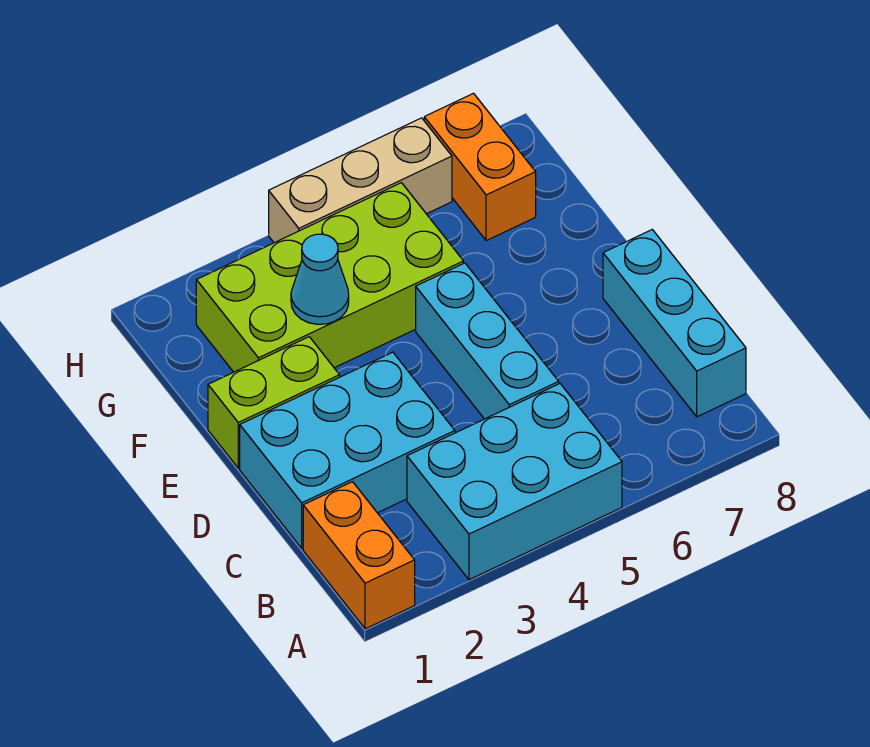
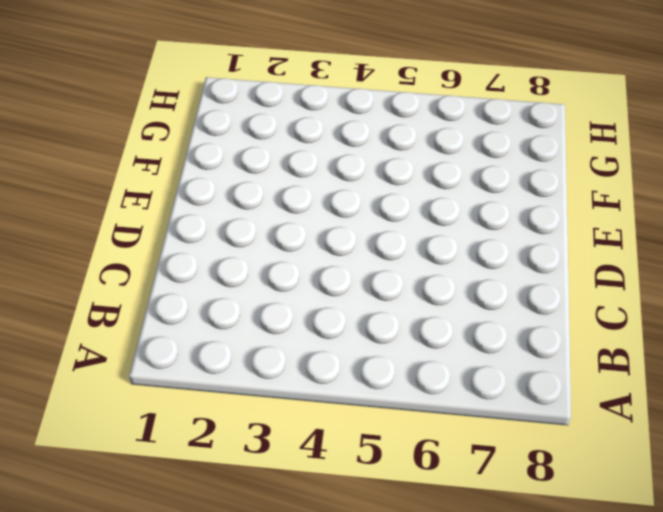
none -> orange 1x2 brick [303,482,415,629]
none -> cyan 2x3 brick [407,384,622,580]

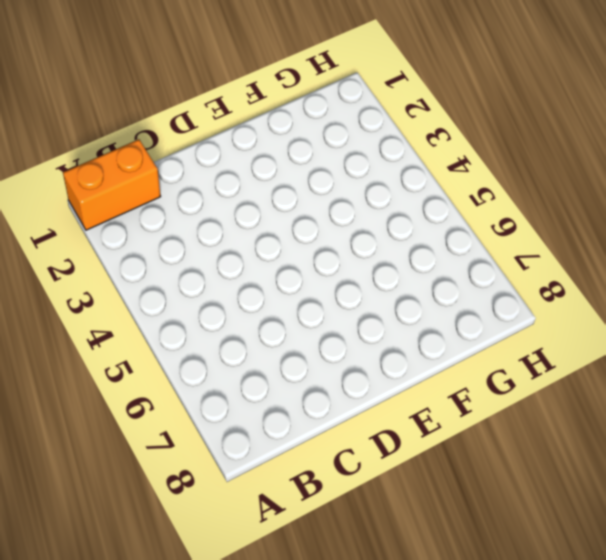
none -> cyan 2x3 brick [407,384,622,580]
none -> cyan 1x3 brick [603,230,746,417]

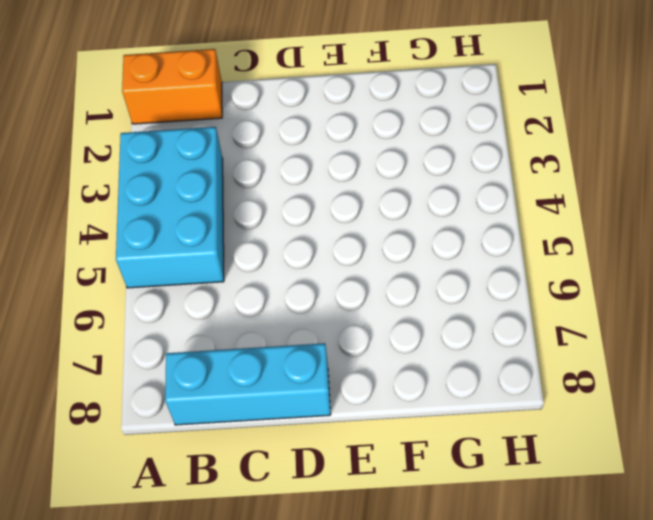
none -> cyan 2x3 brick [240,352,455,548]
none -> cyan 1x3 brick [416,263,559,419]

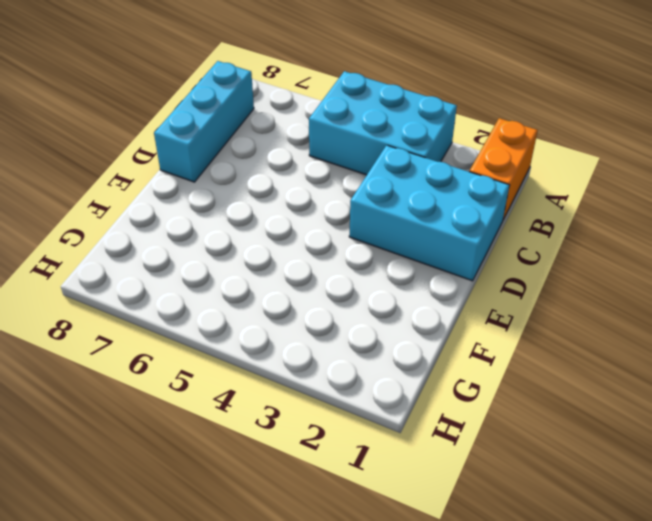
none -> cyan 1x3 brick [416,263,559,419]
none -> lime 1x2 brick [208,337,340,468]

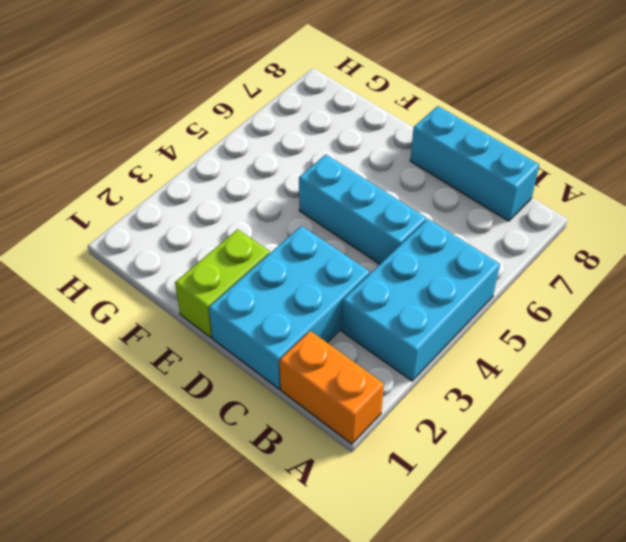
none -> lime 2x4 brick [196,183,463,372]
none -> orange 1x2 brick [424,93,536,241]

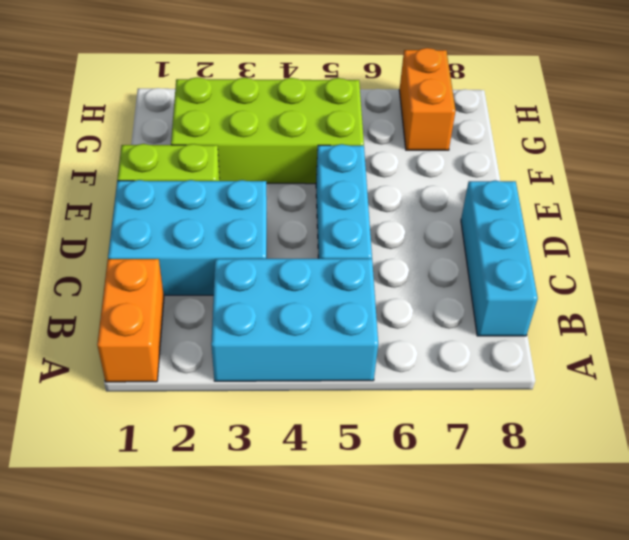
none -> tan 1x3 brick [269,118,452,243]
none -> cyan 1x1 cone [291,234,349,324]

